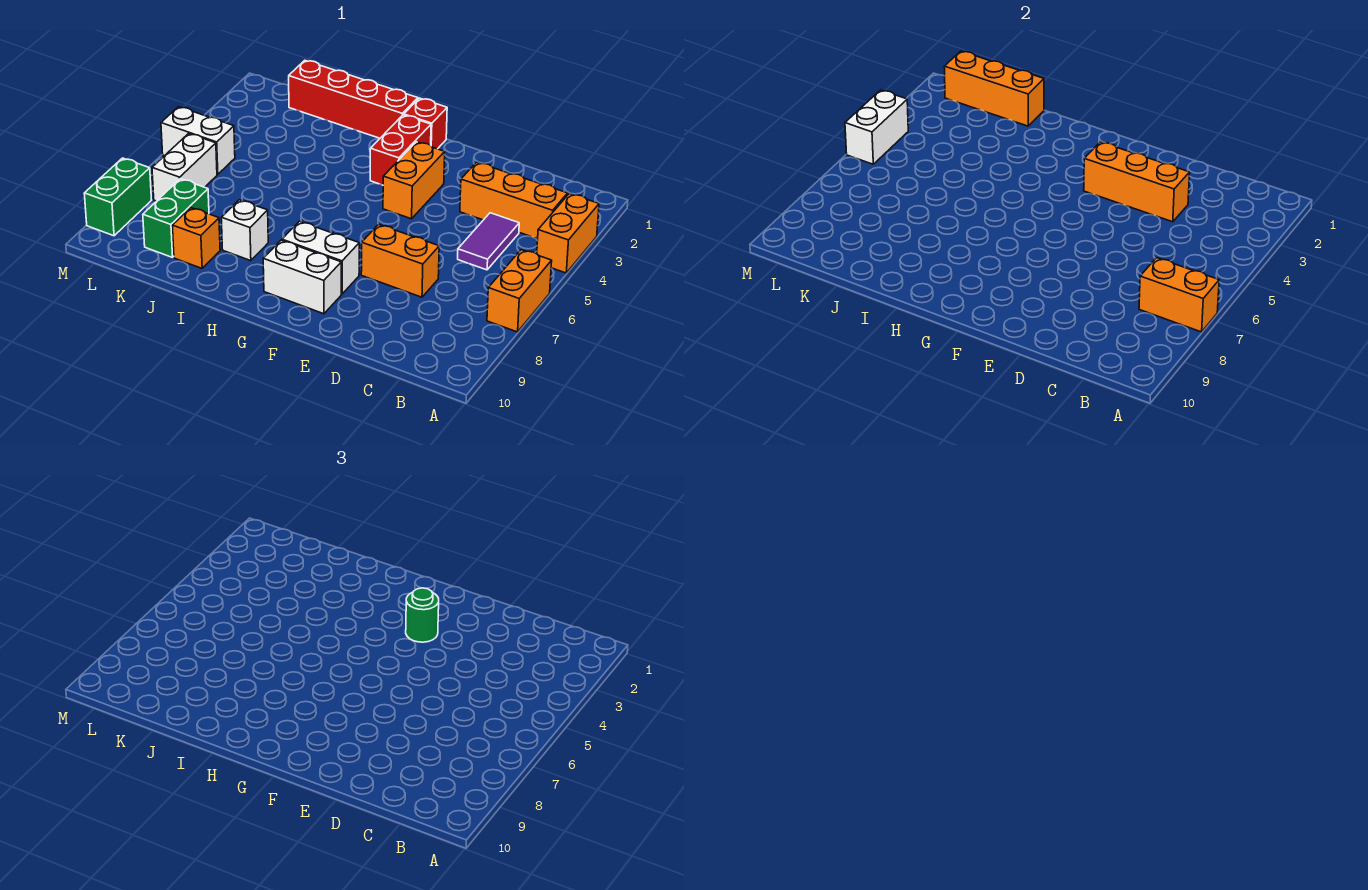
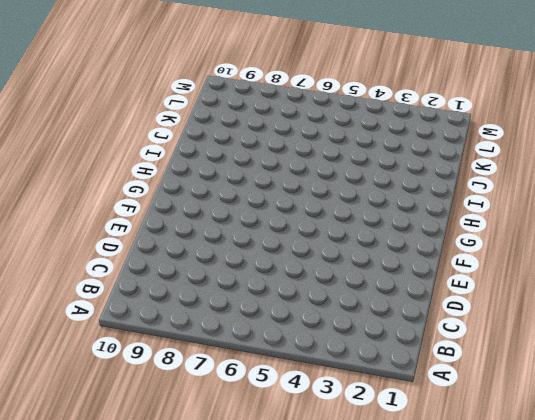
none -> orange 1x2 brick [537,194,599,273]
none -> orange 1x2 brick [487,250,552,332]
none -> orange 1x3 brick [460,162,568,239]

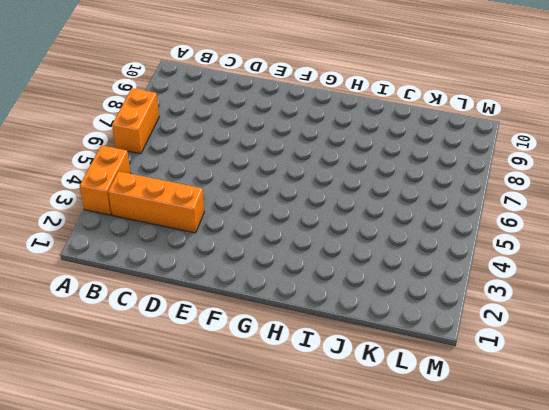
none -> purple 1x2 tile [458,213,519,270]
none -> orange 1x2 brick [361,224,439,297]
none -> orange 1x2 brick [383,142,445,219]

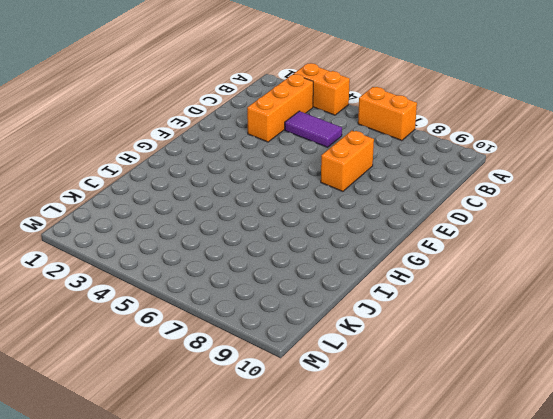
none -> orange 1x2 brick [383,142,445,219]
none -> white 1x2 brick [282,221,359,294]
none -> white 1x2 brick [263,240,341,314]

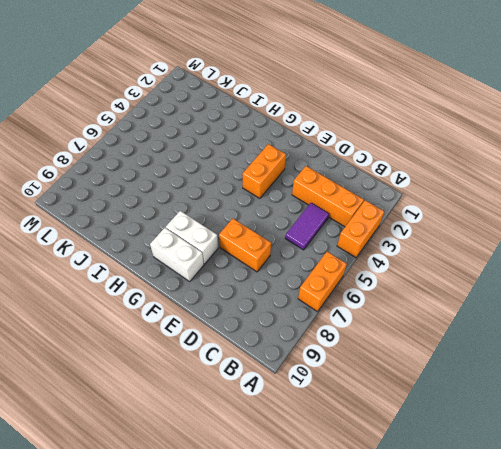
none -> red 1x1 brick [404,98,447,149]
none -> red 1x2 brick [370,115,431,185]
none -> red 1x4 brick [289,60,418,138]

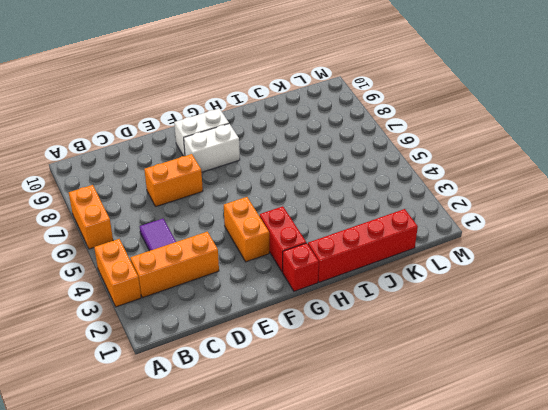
none -> white 1x1 brick [221,200,268,261]
none -> orange 1x1 brick [172,208,220,268]
none -> green 1x2 brick [143,179,209,257]

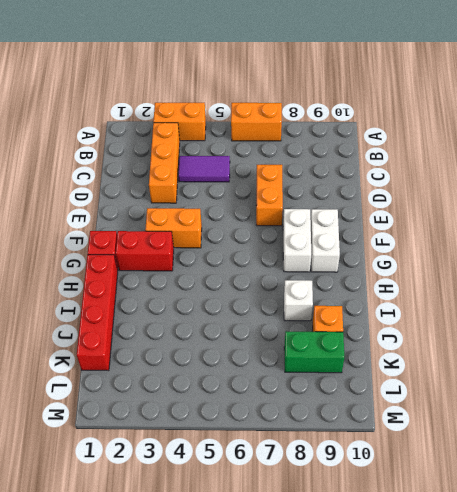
none -> white 1x2 brick [161,107,235,174]
none -> white 1x2 brick [152,133,217,201]
none -> green 1x2 brick [84,158,151,236]

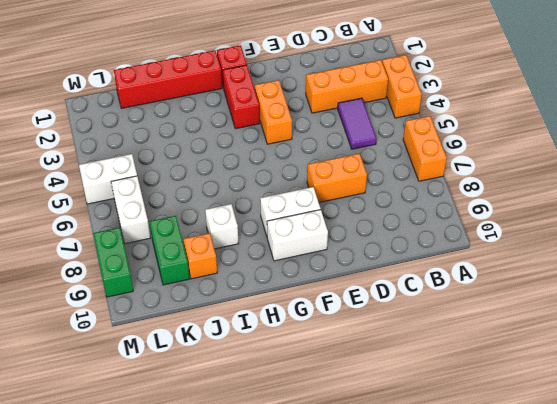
none -> orange 1x2 brick [1139,258,1219,332]
none -> orange 1x3 brick [1084,142,1190,222]
none -> orange 1x3 brick [944,51,1044,126]

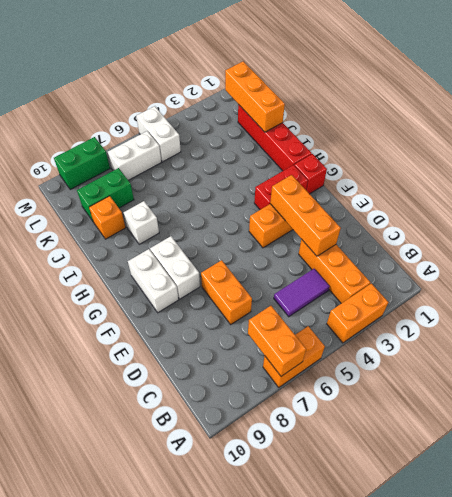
none -> white 1x2 brick [845,90,908,164]
none -> green 1x1 round brick [406,588,439,642]

